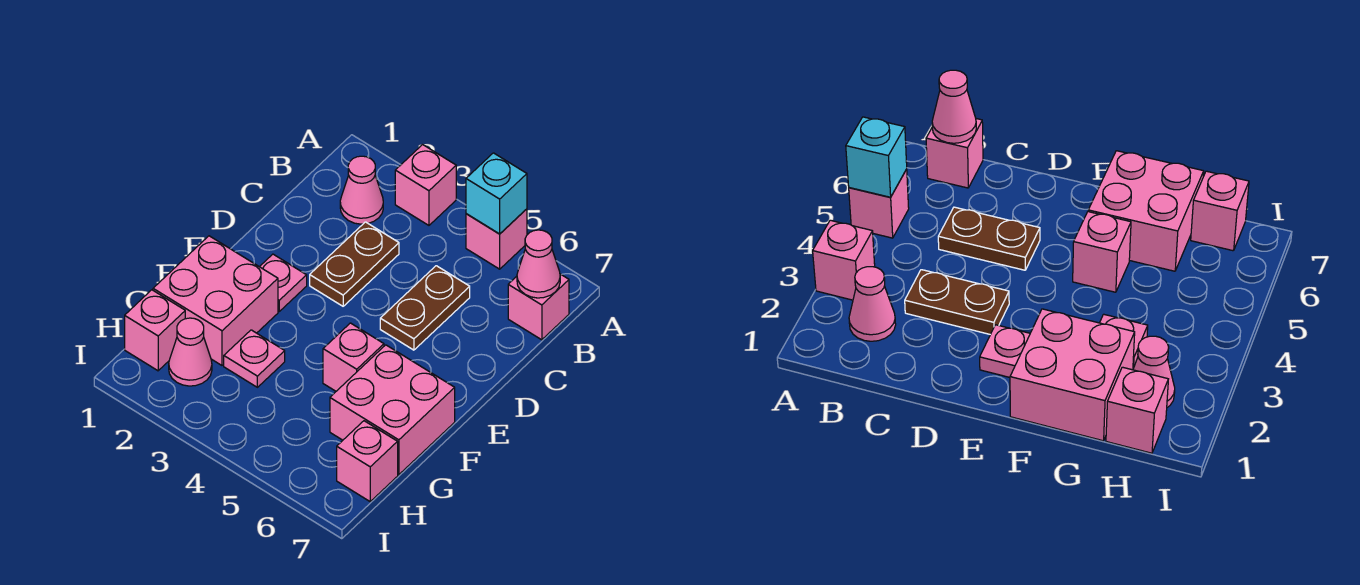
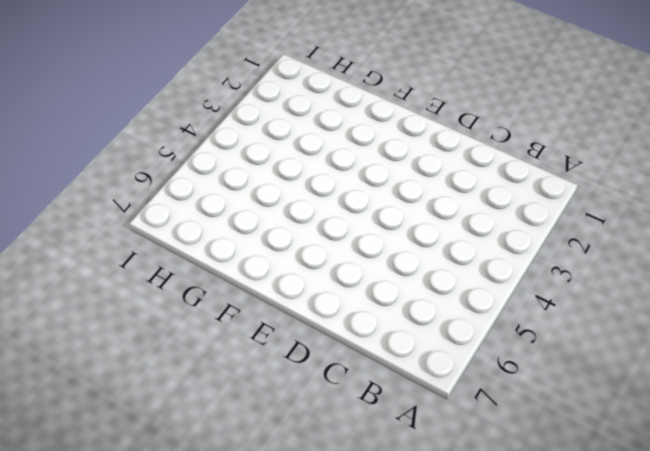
none -> pink 1x1 brick [395,145,456,225]
none -> pink 1x1 brick [466,209,527,269]
none -> pink 1x1 cone [340,156,383,224]

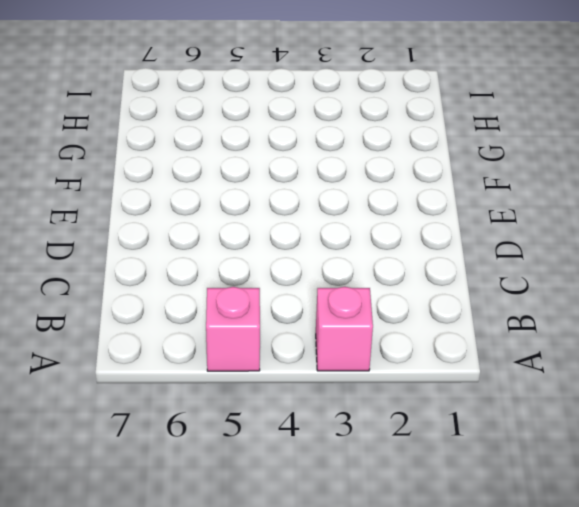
none -> pink 1x1 cone [340,156,383,224]
none -> pink 1x1 brick [508,274,569,340]
none -> brown 1x2 plate [310,222,399,306]

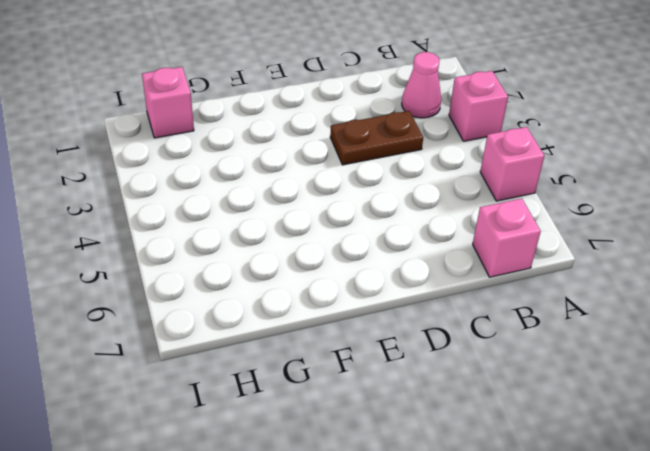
none -> brown 1x2 plate [380,266,470,350]
none -> pink 1x1 plate [260,254,307,311]
none -> pink 2x2 brick [153,236,278,365]

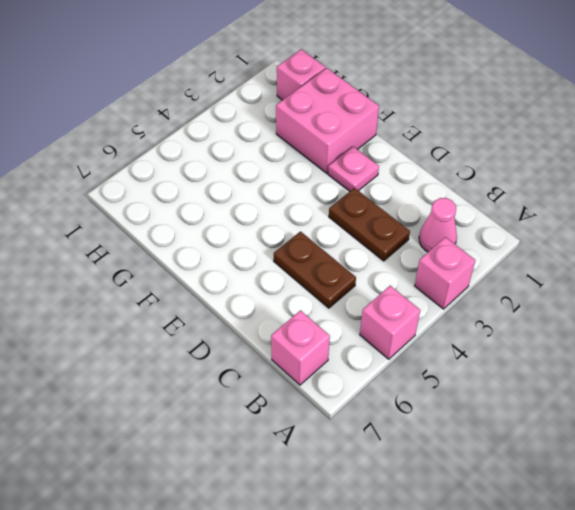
none -> pink 1x1 brick [323,323,384,391]
none -> pink 2x2 brick [330,345,455,475]
none -> pink 1x1 plate [224,330,285,387]

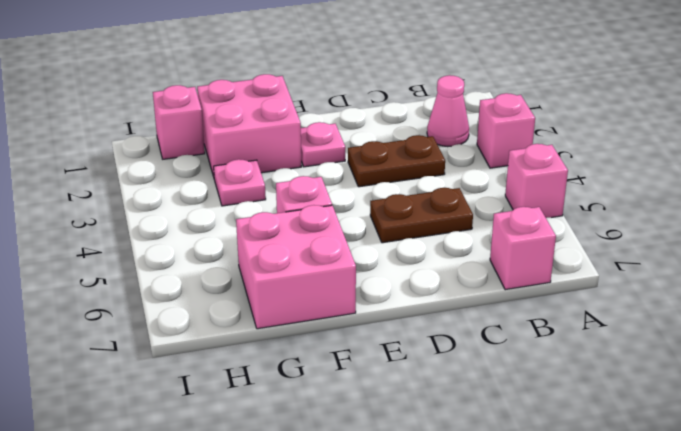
none -> pink 1x1 cone [169,318,212,386]
none -> pink 1x1 brick [337,421,398,501]
none -> cyan 1x1 brick [466,153,527,234]

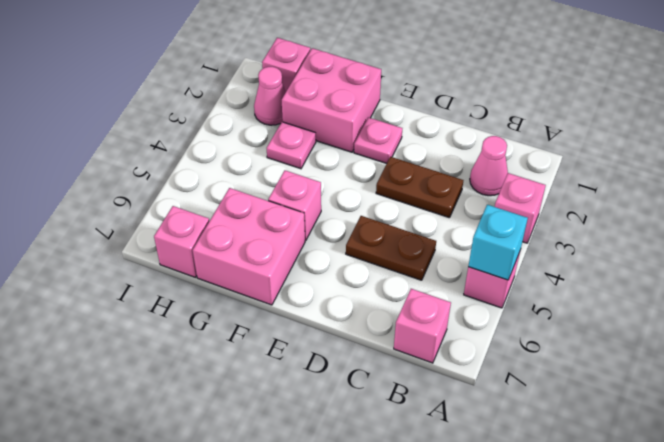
none -> pink 1x1 cone [517,230,560,298]

